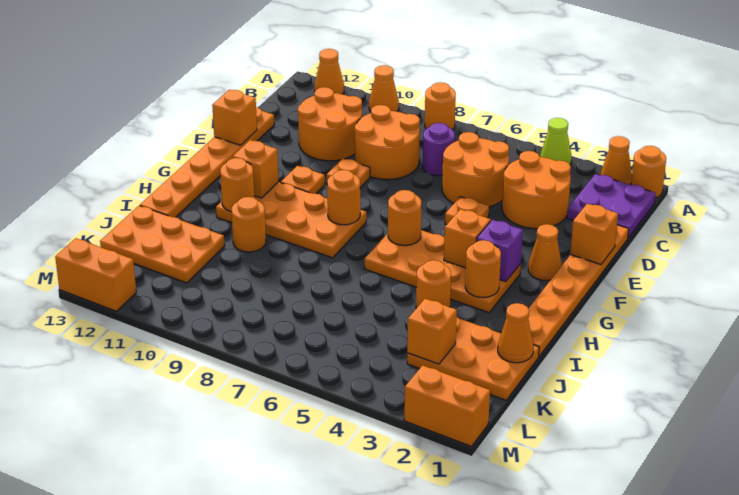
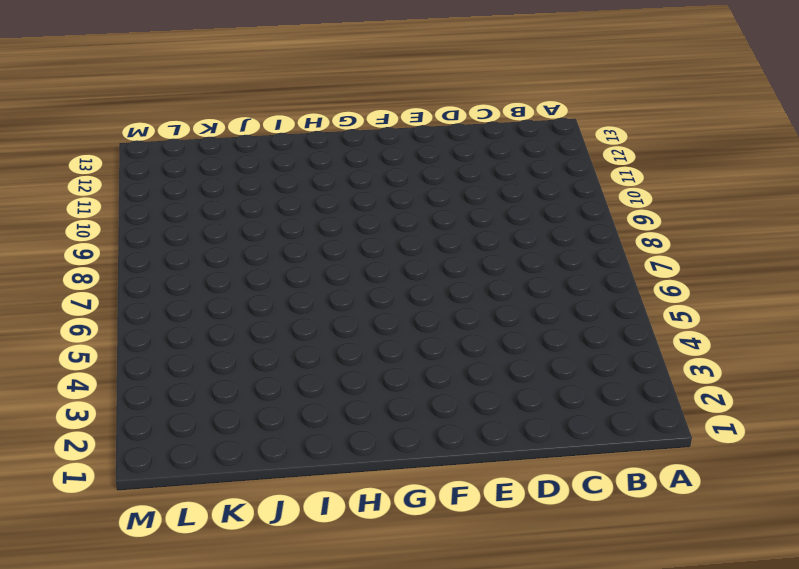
none -> orange 1x1 round brick [631,146,666,198]
none -> orange 1x1 cone [601,136,632,185]
none -> lime 1x1 cone [540,118,572,164]
none -> orange 1x1 round brick [425,82,456,130]

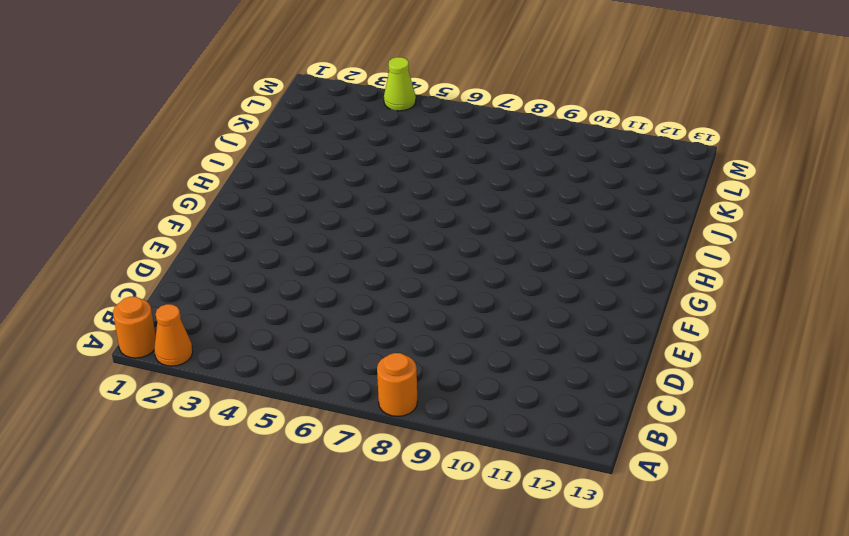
lime 1x1 cone [384,57,416,111] -> lime 1x1 cone moved to [540,118,572,164]
none -> orange 1x1 cone [369,65,399,112]
none -> orange 1x1 cone [315,49,344,94]
none -> purple 2x2 plate [567,174,656,238]
none -> orange 2x2 round brick [502,151,571,229]

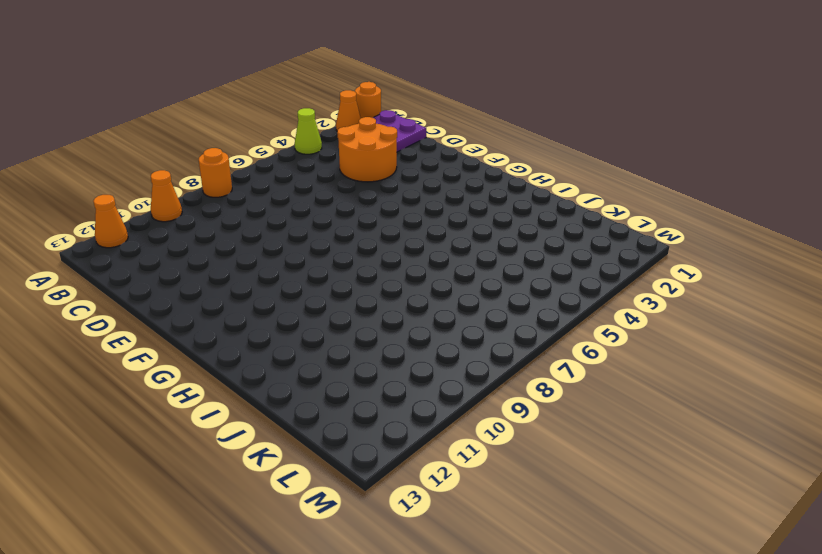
none -> orange 2x2 round brick [442,132,509,207]
none -> purple 1x1 round brick [423,123,455,176]
none -> orange 2x2 round brick [355,105,420,180]
none -> orange 2x2 round brick [298,87,362,161]

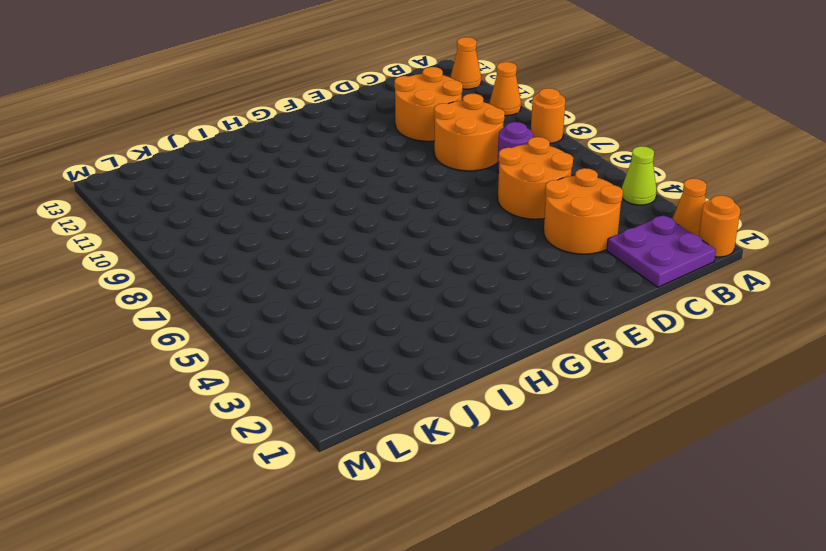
none -> orange 1x6 plate [528,225,629,356]
none -> orange 1x6 plate [140,107,274,217]
none -> orange 1x1 plate [445,197,489,225]
none -> orange 1x1 plate [327,158,370,188]

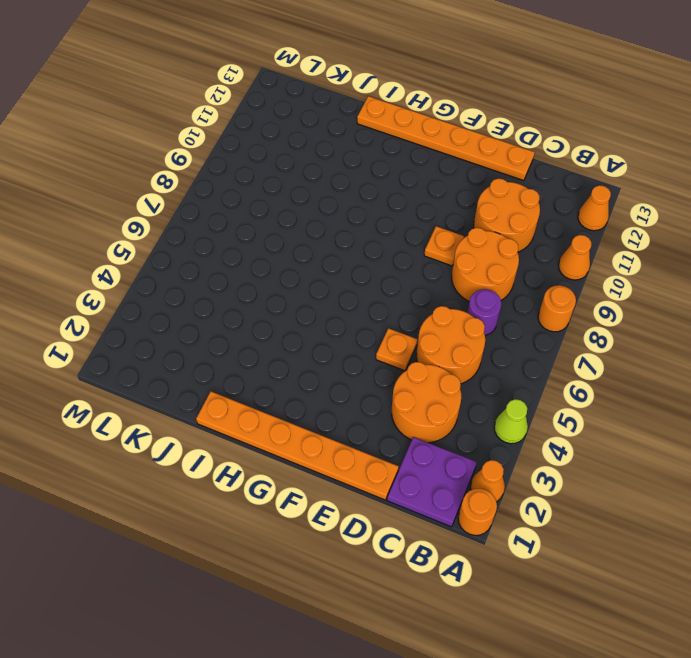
none -> orange 1x1 cone [528,224,562,280]
none -> orange 1x1 plate [281,166,325,194]
none -> orange 2x4 plate [365,230,521,312]
none -> orange 2x4 plate [216,182,366,258]

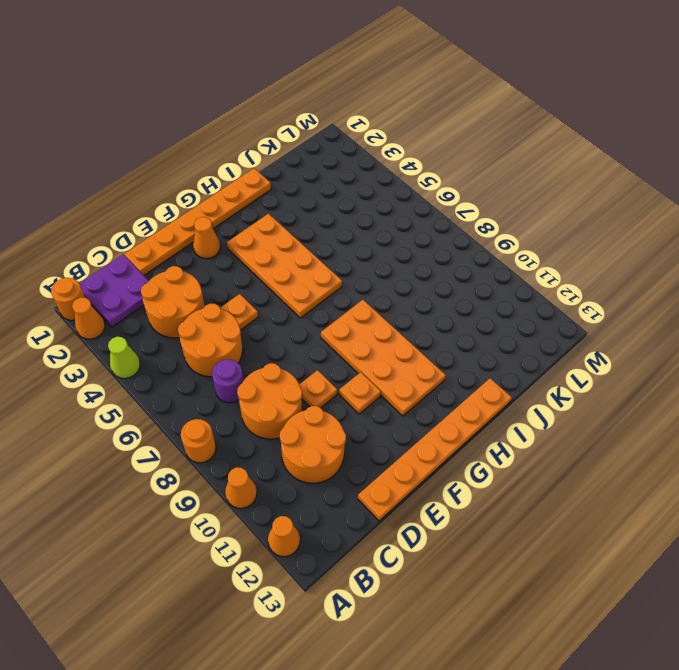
none -> orange 1x1 round brick [416,260,451,308]
none -> orange 1x1 round brick [231,197,266,252]
none -> orange 2x3 plate [407,317,539,400]
none -> orange 2x3 plate [100,206,225,283]

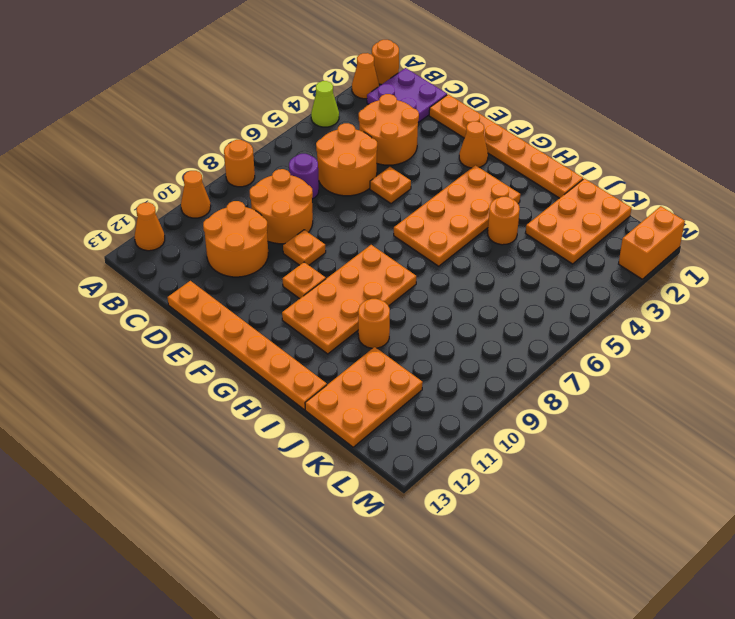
none -> orange 1x2 brick [55,238,136,311]
none -> orange 1x1 brick [570,204,618,265]
none -> orange 1x1 brick [212,90,257,145]
none -> purple 1x1 brick [477,220,523,282]

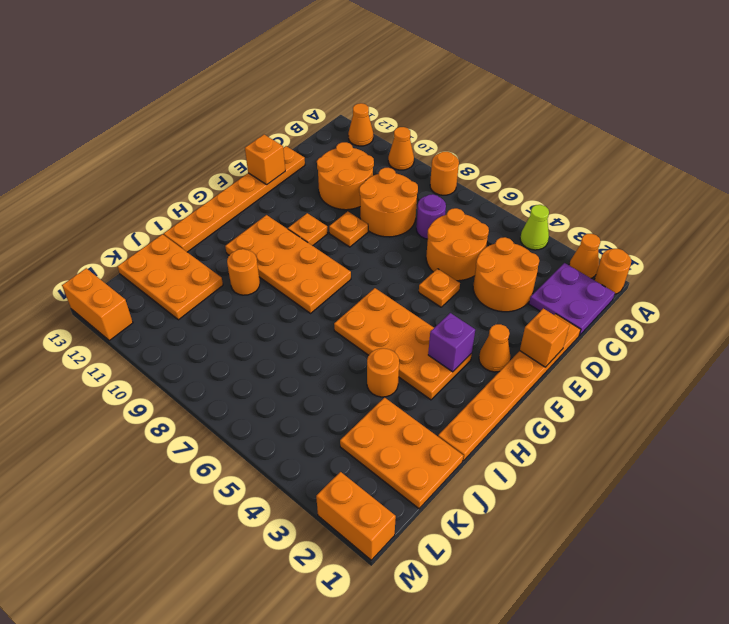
none -> orange 1x1 brick [444,209,491,268]
none -> orange 1x1 round brick [388,190,421,246]
none -> orange 1x1 round brick [327,170,360,225]
none -> orange 1x1 brick [233,140,278,198]

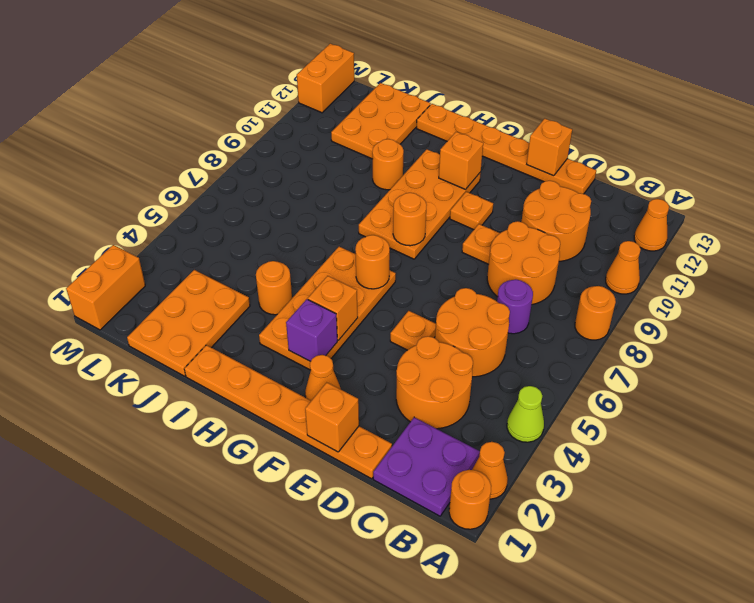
none -> orange 1x1 round brick [465,240,501,298]
none -> orange 1x1 round brick [220,158,254,211]
none -> orange 1x1 cone [498,303,534,363]
none -> orange 1x1 brick [407,299,457,364]

